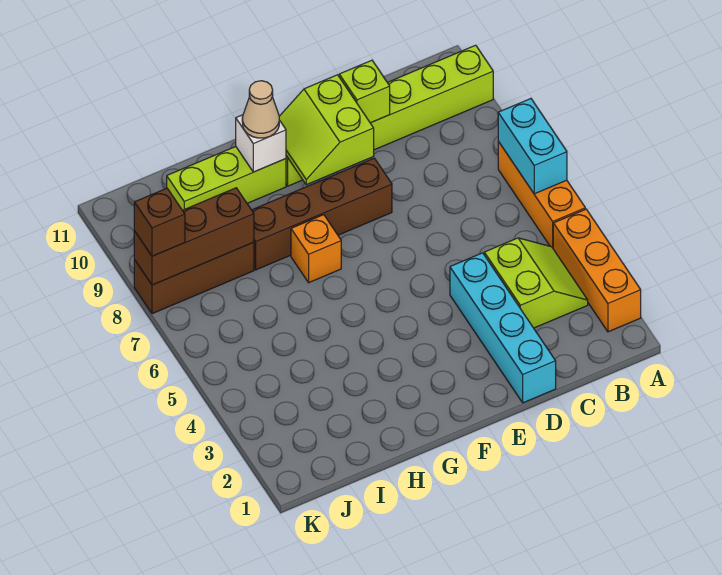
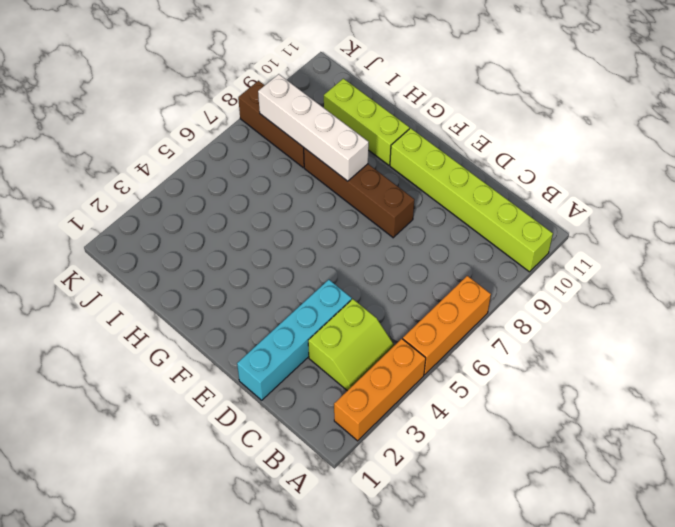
white 1x4 brick [258,74,369,181] -> brown 1x3 brick [134,188,254,285]
none -> orange 1x1 brick [291,215,341,283]
none -> cyan 1x2 brick [498,99,567,194]
none -> lime 1x1 brick [339,60,390,123]

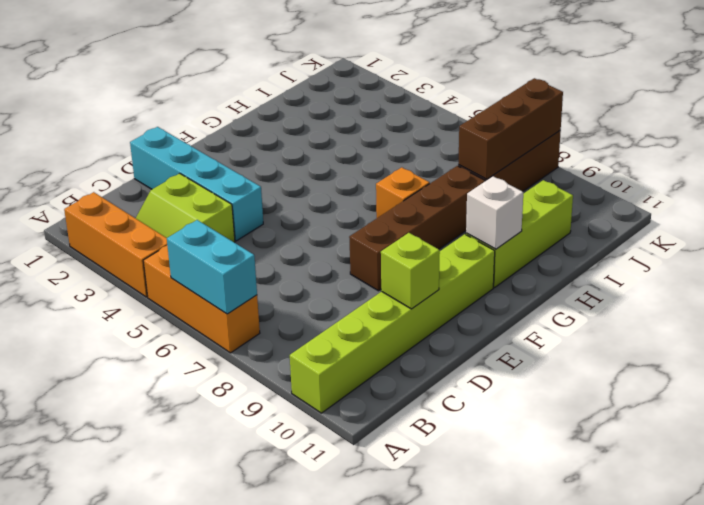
none -> lime 2x2 slope [279,75,374,185]
none -> tan 1x1 cone [242,81,279,138]
none -> brown 1x1 brick [134,188,185,256]

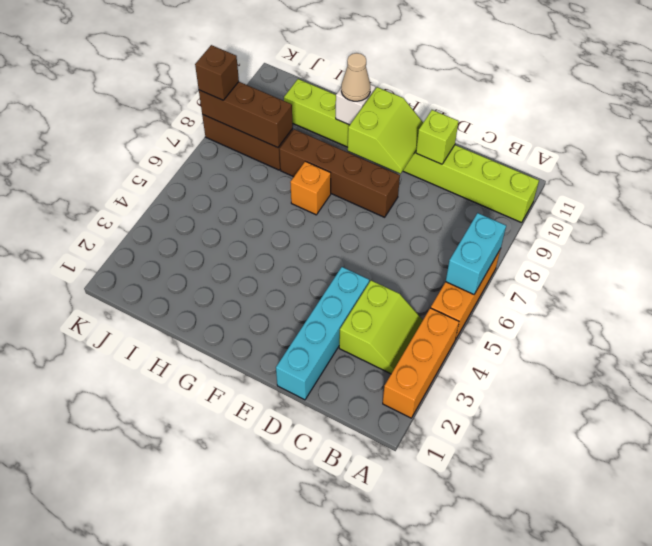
lime 2x2 slope [348,87,423,174] -> lime 2x2 slope turned to [279,75,374,185]

